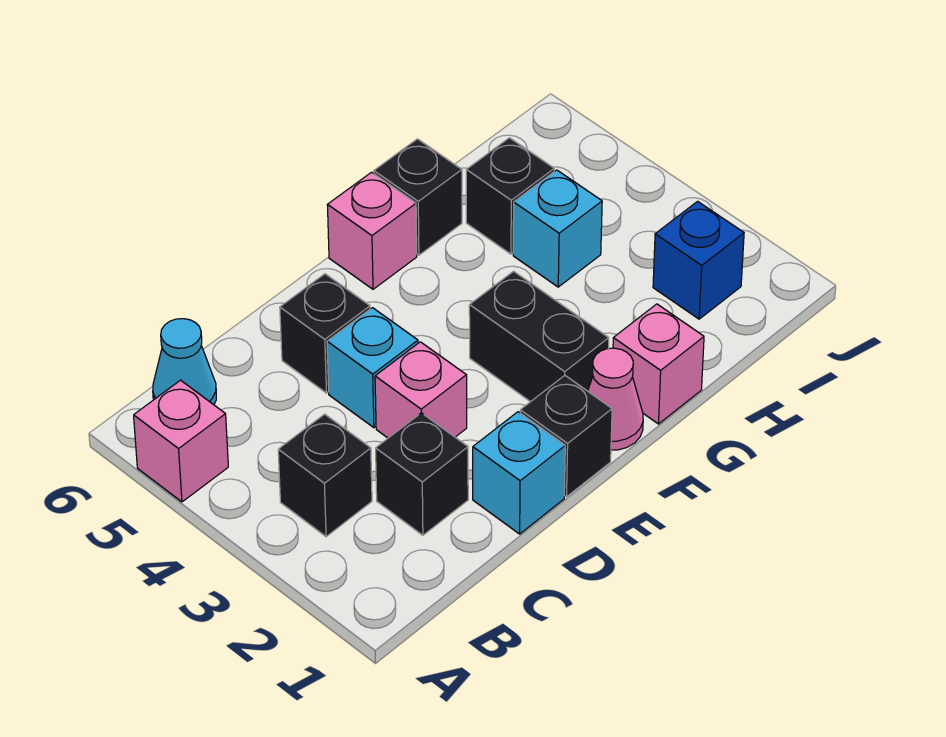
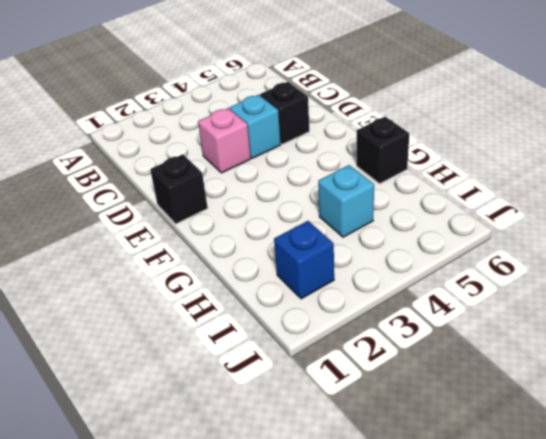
none -> pink 1x1 brick [134,380,228,502]
none -> black 1x1 brick [278,414,372,537]
none -> cyan 1x1 cone [153,319,216,405]

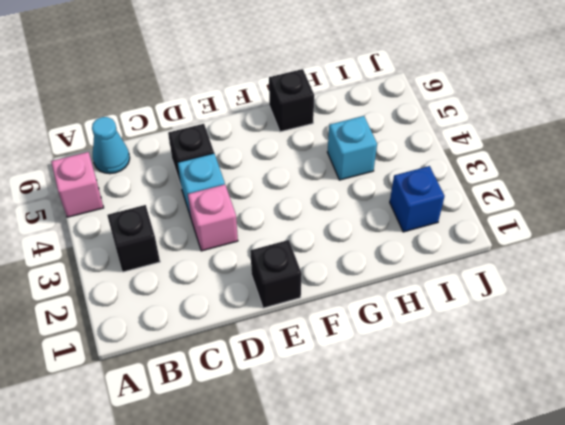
none -> black 1x1 brick [376,413,468,535]
none -> cyan 1x1 brick [473,412,565,534]
none -> pink 1x1 cone [588,348,643,450]

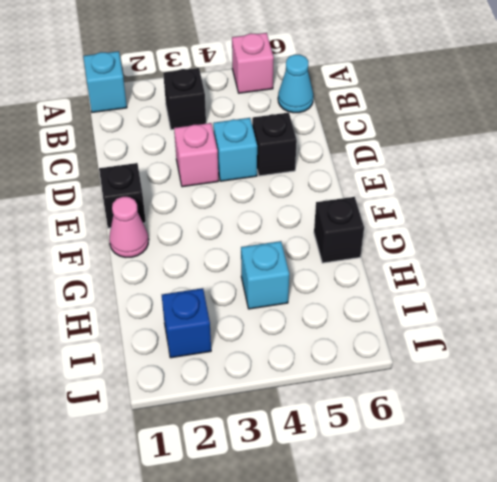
cyan 1x1 brick [83,51,127,112] -> cyan 1x1 brick moved to [473,412,565,534]
none -> black 1x1 brick [376,413,468,535]
none -> black 1x2 brick [469,271,609,402]
none -> pink 1x1 brick [327,172,417,289]

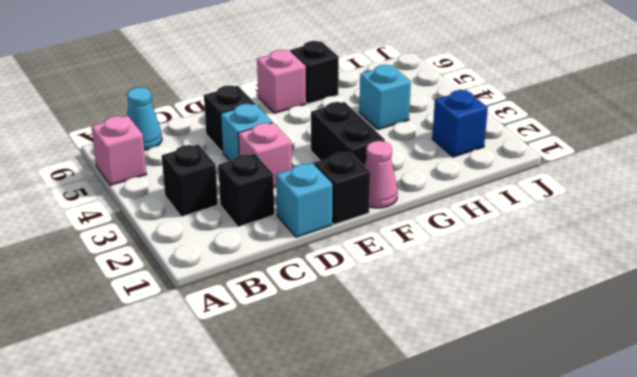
none -> pink 1x1 brick [613,304,704,424]
none -> black 1x1 brick [466,138,554,254]

